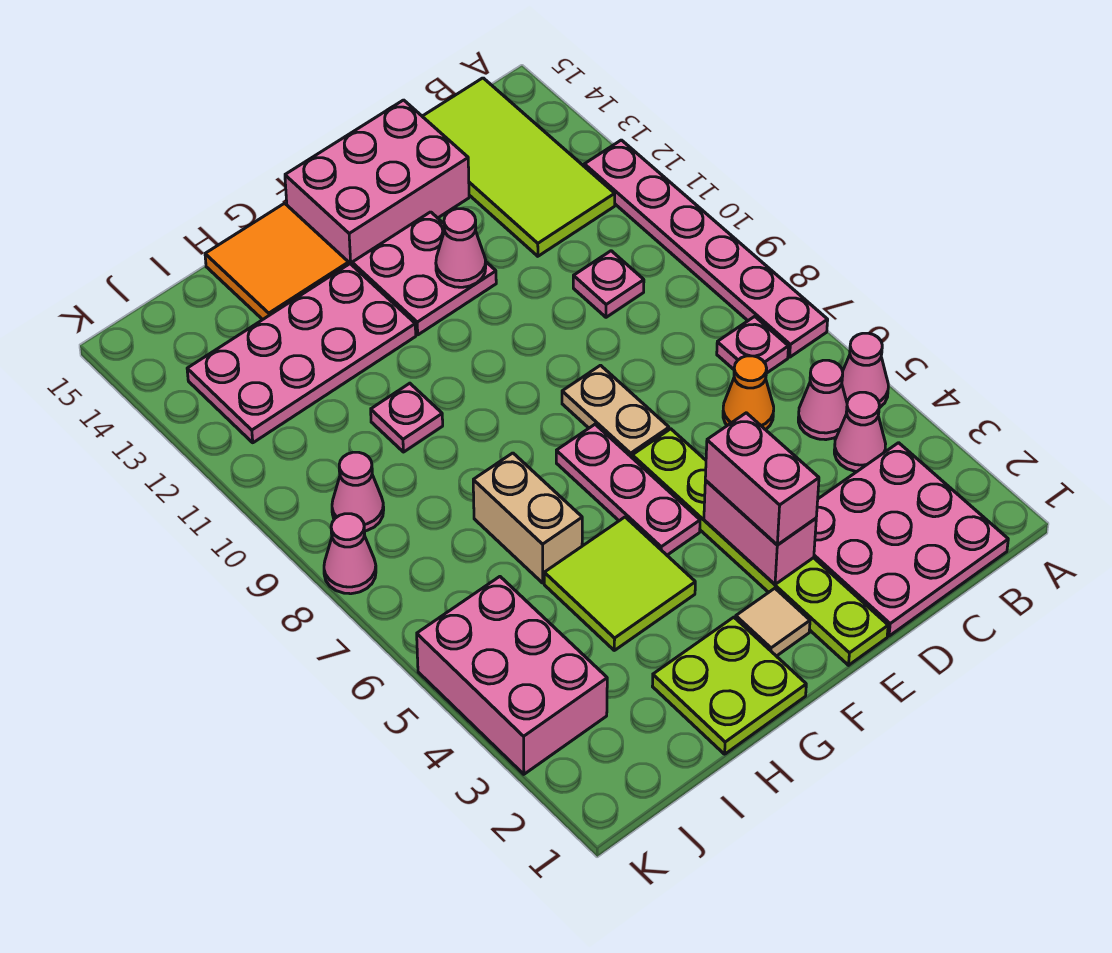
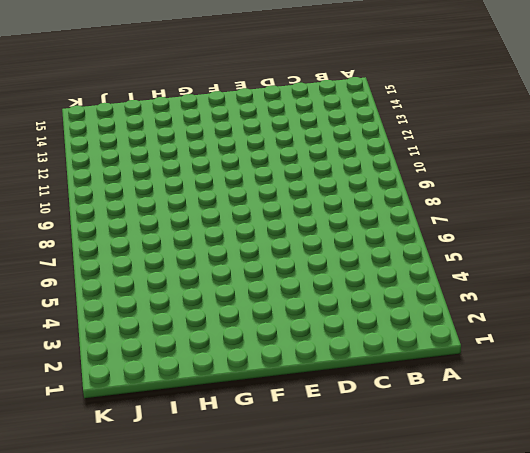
none -> pink 1x1 cone [842,333,888,408]
none -> pink 1x6 plate [584,140,828,357]
none -> pink 3x3 plate [814,443,1008,636]

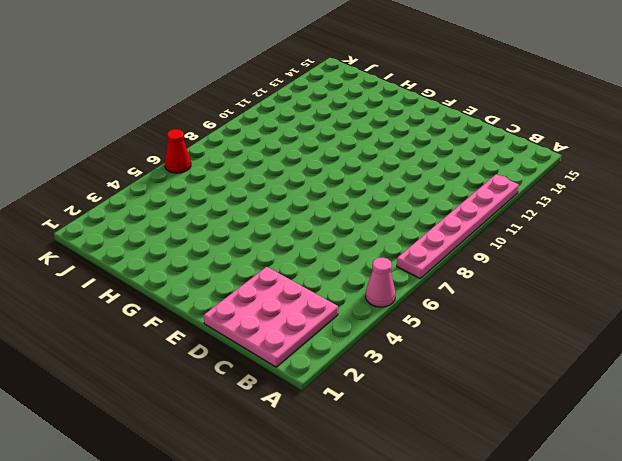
red 1x1 cone [165,129,191,173] -> none
none -> pink 1x1 cone [834,392,886,471]
none -> pink 1x1 cone [798,360,847,440]
none -> pink 1x1 plate [717,316,788,373]

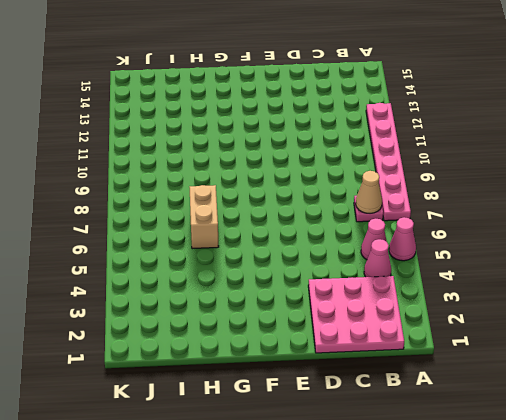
tan 1x1 cone [356,171,382,214] -> none
none -> lime 2x4 tile [422,78,615,256]
none -> orange 1x1 cone [723,356,774,430]
none -> pink 1x1 plate [573,251,644,317]

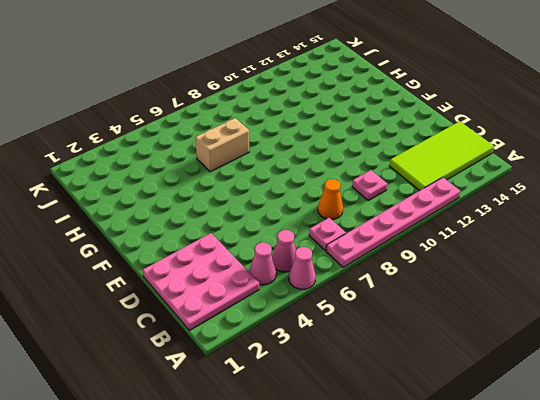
orange 1x1 cone [318,179,343,219] -> orange 1x1 cone moved to [723,356,774,430]
none -> pink 2x3 brick [285,100,469,265]
none -> lime 1x6 plate [632,429,888,665]
none -> tan 1x2 plate [562,365,669,457]

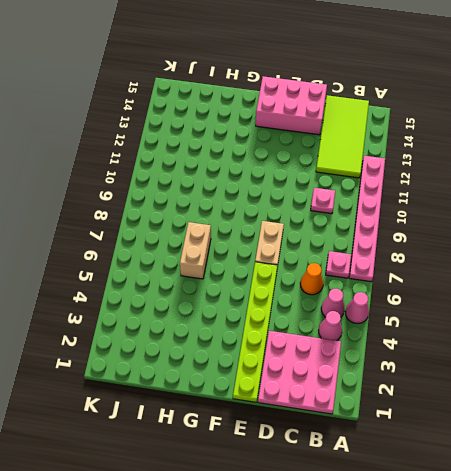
none -> pink 2x2 plate [352,212,496,335]
none -> tan 1x1 tile [736,588,810,656]
none -> pink 1x3 plate [556,424,700,555]

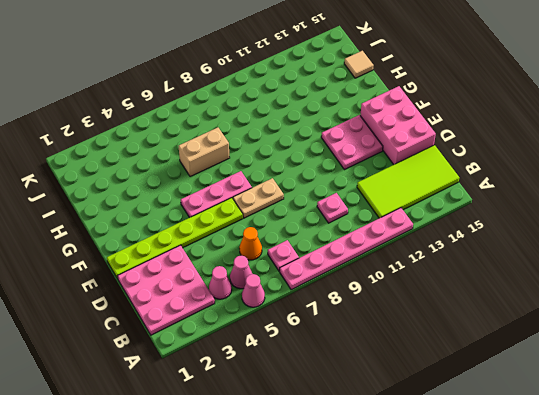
tan 1x1 tile [344,51,374,78] -> tan 1x1 tile moved to [736,588,810,656]
none -> lime 2x2 plate [652,617,806,754]
none -> lime 2x2 tile [544,517,695,650]
none -> pink 2x4 plate [187,264,416,443]

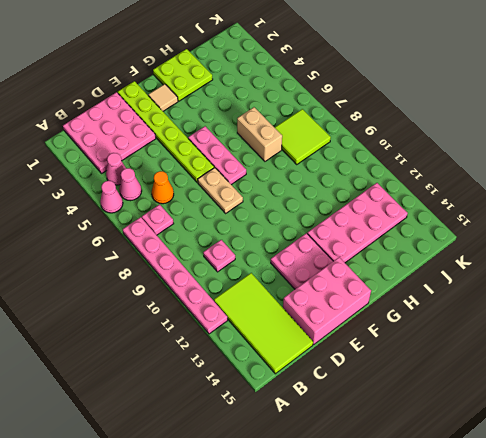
lime 2x2 tile [275,109,331,164] -> lime 2x2 tile moved to [544,517,695,650]
none -> orange 2x2 tile [205,203,349,320]
none -> pink 1x1 plate [371,383,443,452]
none -> pink 2x3 brick [417,577,607,774]

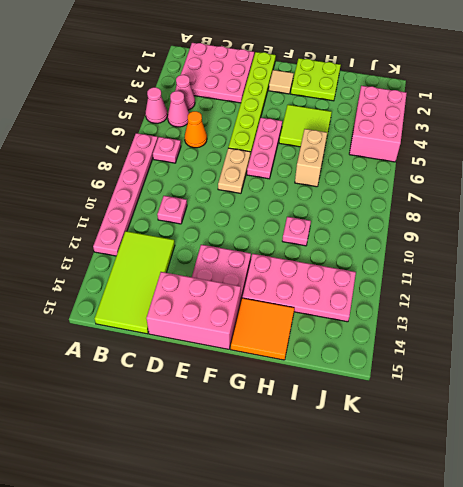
none -> pink 1x1 cone [332,452,384,531]
none -> pink 1x1 cone [324,514,376,594]
none -> pink 1x2 brick [704,481,816,584]

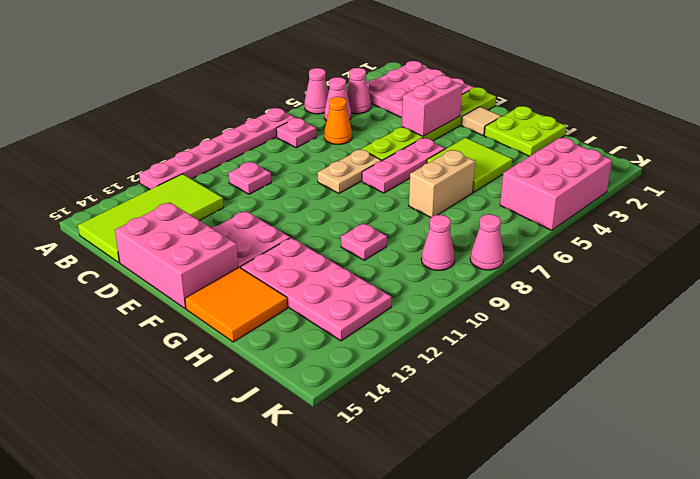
none -> pink 1x1 cone [436,209,486,287]
none -> pink 1x2 brick [705,413,819,545]

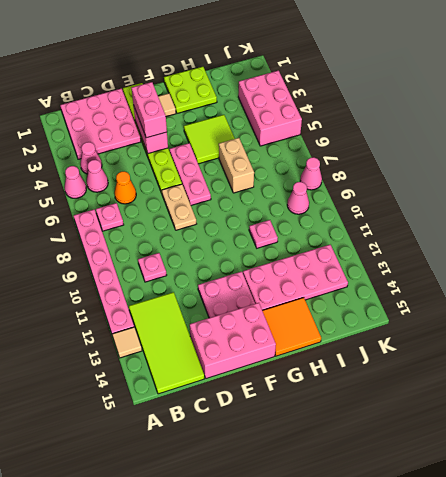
tan 1x1 tile [112,327,142,358] -> none
none -> pink 1x1 cone [436,209,486,287]

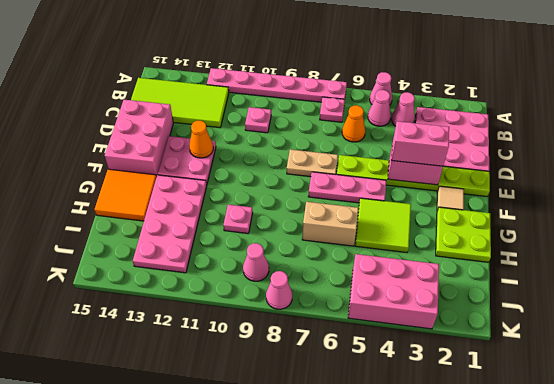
orange 1x1 cone [189,121,213,158] -> pink 1x1 cone [436,209,486,287]

